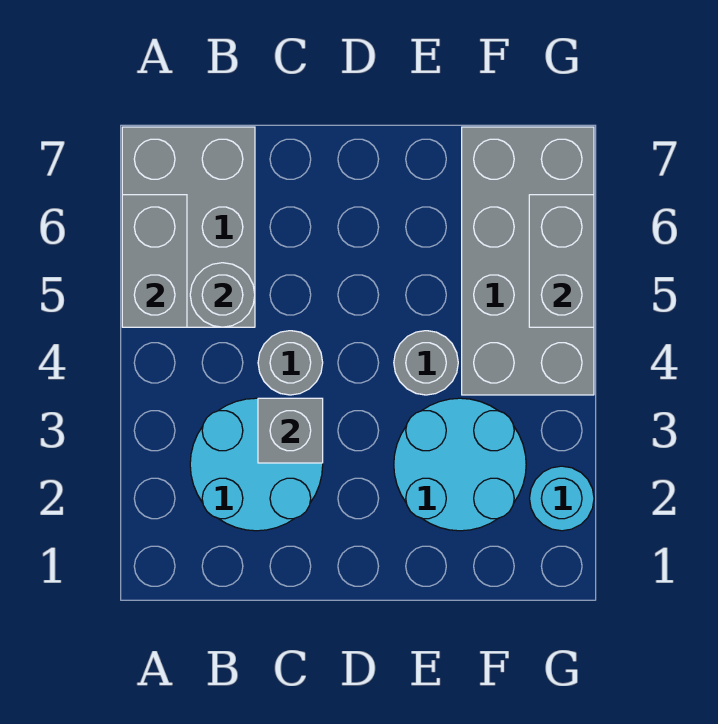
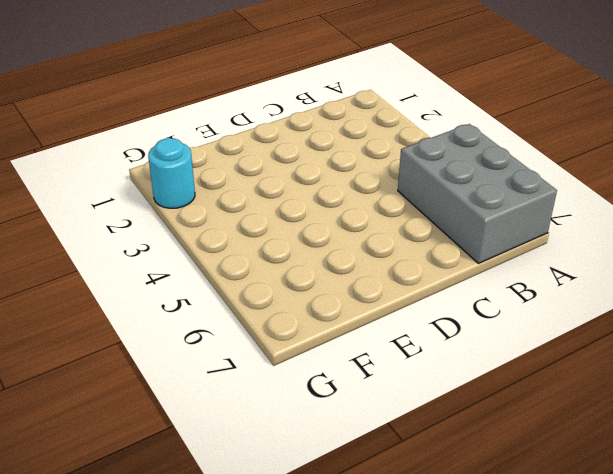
none -> cyan 2x2 round brick [190,398,323,531]
none -> grey 1x1 round brick [258,331,323,395]

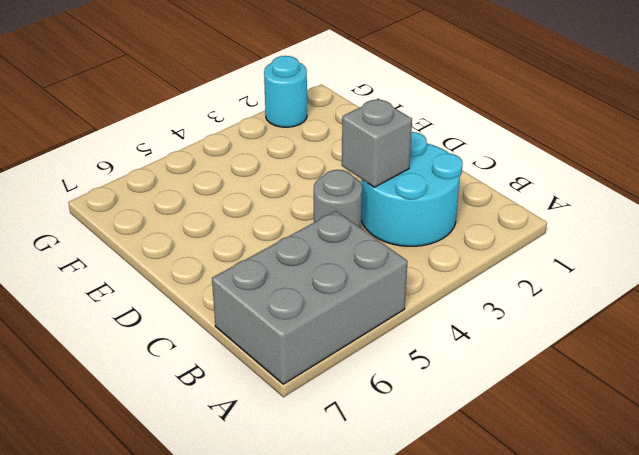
none -> cyan 2x2 round brick [394,398,526,531]
none -> grey 1x1 round brick [394,331,458,395]

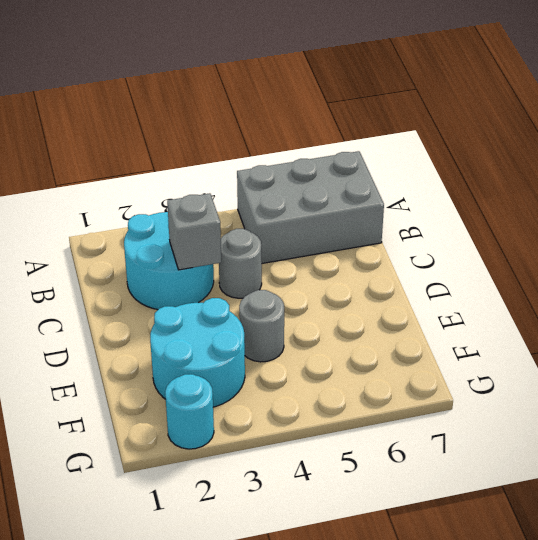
none -> grey 2x4 brick [462,127,594,395]
none -> grey 1x2 brick [122,195,187,327]

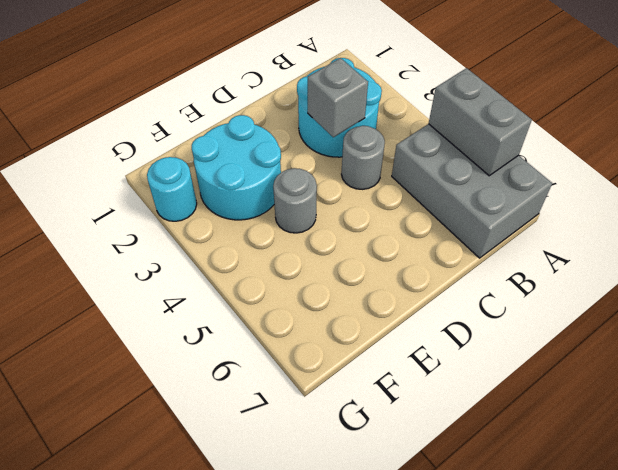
none -> grey 2x4 brick [462,127,594,395]
none -> grey 1x1 round brick [190,263,255,327]

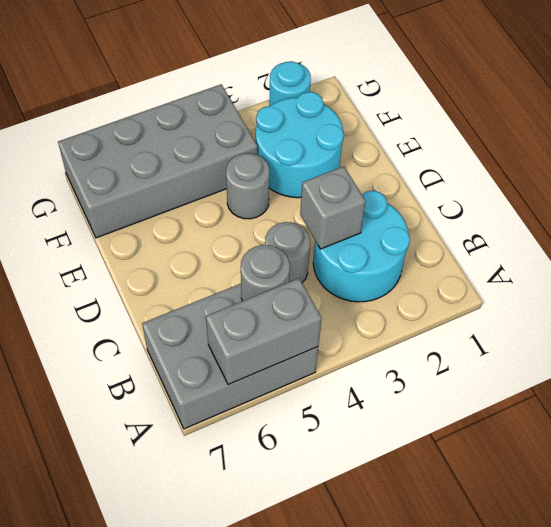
none -> grey 1x2 brick [529,195,594,327]

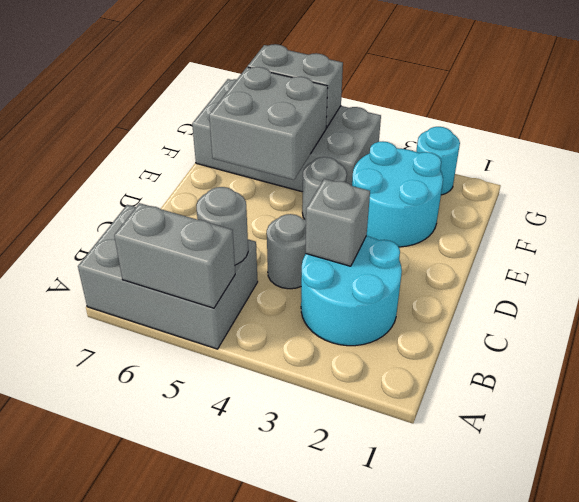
grey 2x2 brick [209,67,328,180] -> none

